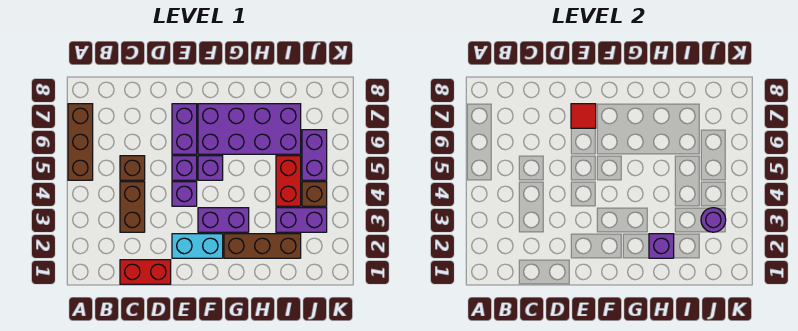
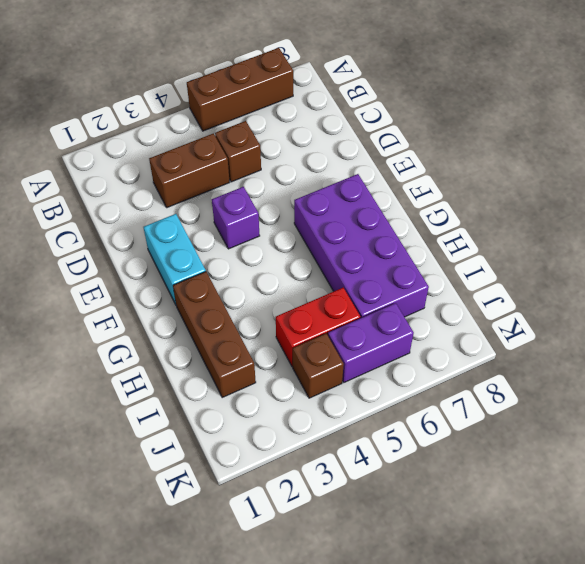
none -> red 1x2 brick [120,260,171,284]
none -> purple 1x1 brick [172,156,197,180]
none -> purple 1x2 brick [172,104,197,154]

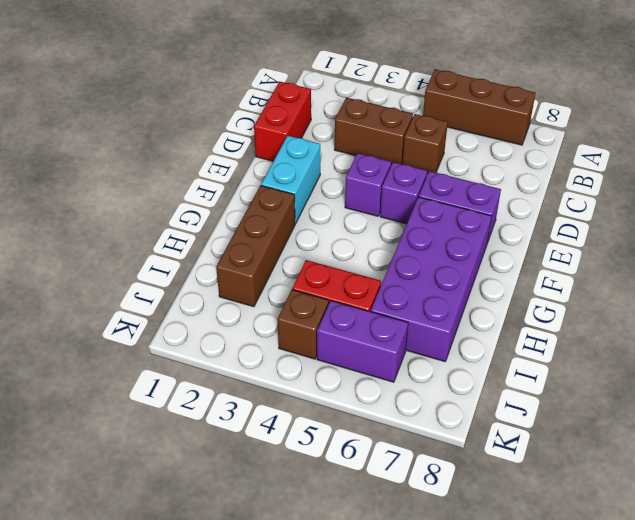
none -> purple 1x2 brick [198,208,249,232]
none -> purple 1x1 brick [198,156,223,180]
none -> purple 1x2 brick [276,208,327,232]

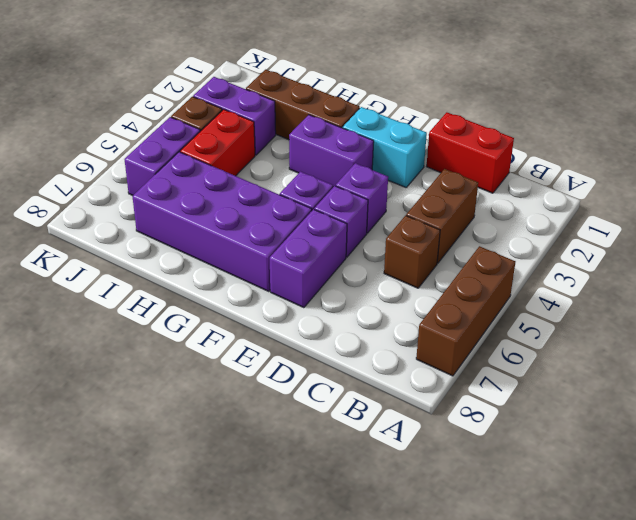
none -> red 1x1 tile [571,104,596,128]
none -> purple 1x1 brick [649,234,674,258]
none -> purple 1x1 round brick [701,208,726,232]

